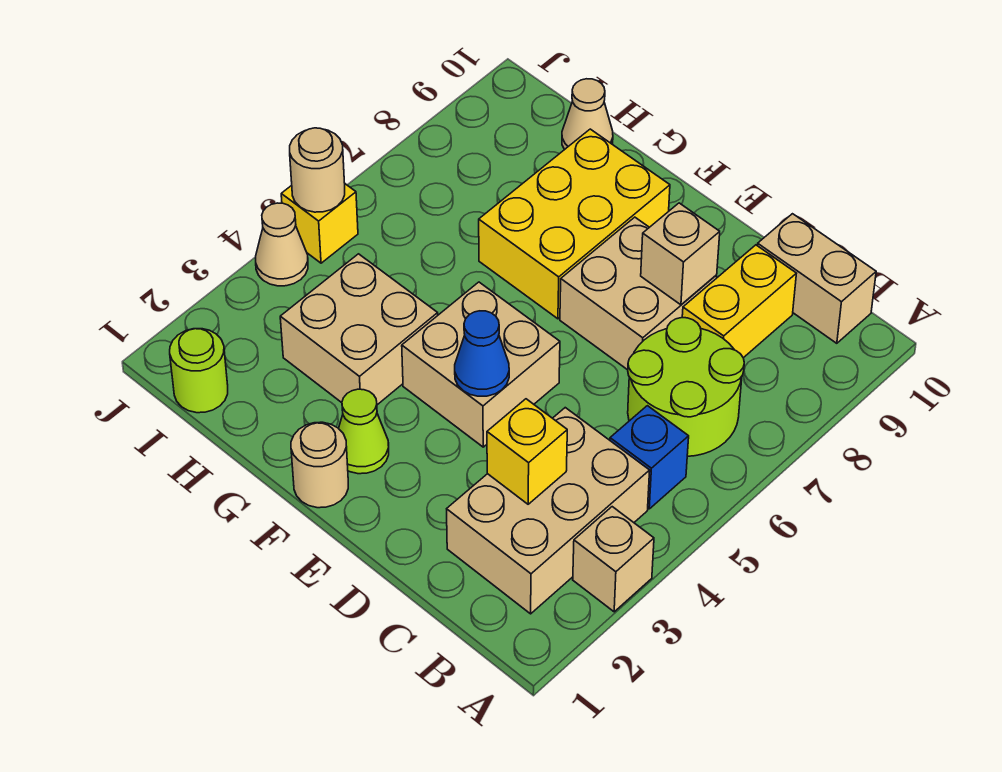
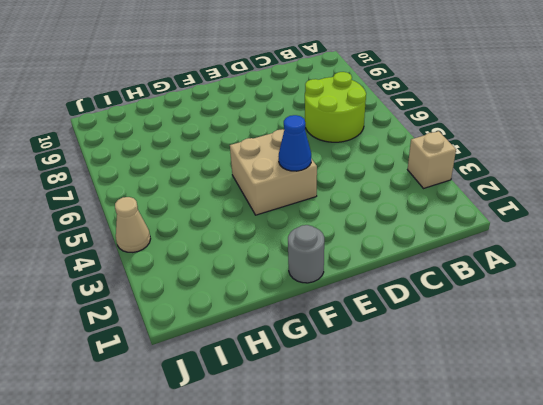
grey 1x1 round brick [288,225,324,283] -> tan 1x1 round brick [291,422,348,508]
none -> tan 2x3 brick [447,408,650,614]
none -> blue 1x1 brick [610,406,689,509]
none -> tan 1x2 brick [757,214,876,343]

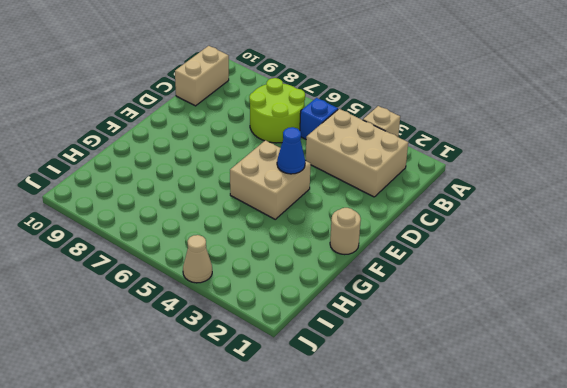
none -> yellow 1x2 brick [682,245,796,358]
none -> tan 2x2 brick [560,217,717,370]
none -> lime 1x1 cone [339,389,389,474]

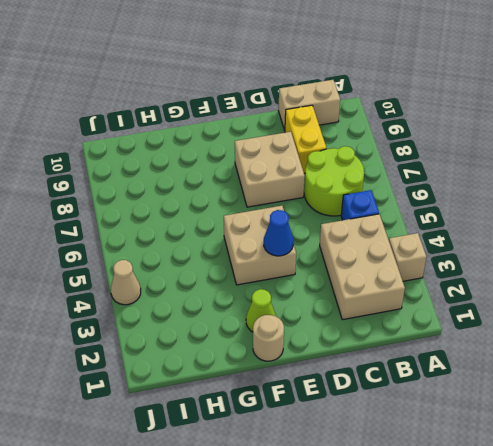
none -> yellow 2x3 brick [479,129,670,319]
none -> tan 2x2 brick [280,254,438,405]
none -> tan 1x1 cone [562,79,613,150]

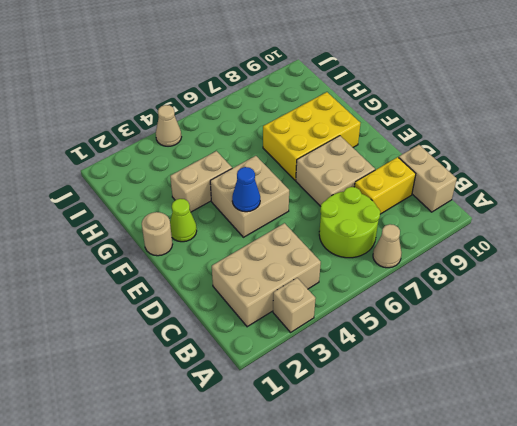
tan 1x1 cone [373,224,401,268] -> tan 1x1 cone moved to [562,79,613,150]
tan 1x2 brick [170,151,232,212] -> tan 2x2 brick [280,254,438,405]
none -> blue 1x1 brick [610,406,689,509]
none -> lime 1x1 round brick [170,329,228,413]
none -> yellow 1x1 brick [281,184,358,263]

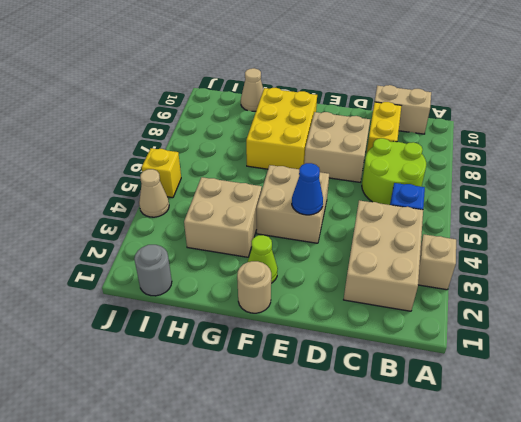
grey 1x1 round brick [134,245,172,296] -> lime 1x1 round brick [170,329,228,413]
none -> yellow 1x1 brick [487,399,567,504]
none -> tan 1x1 brick [641,203,720,305]
none -> tan 1x1 round brick [290,128,345,212]

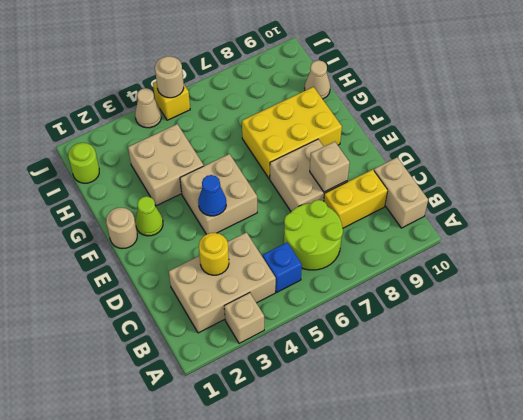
yellow 1x1 round brick [199,233,229,275] -> yellow 1x1 brick [487,399,567,504]

